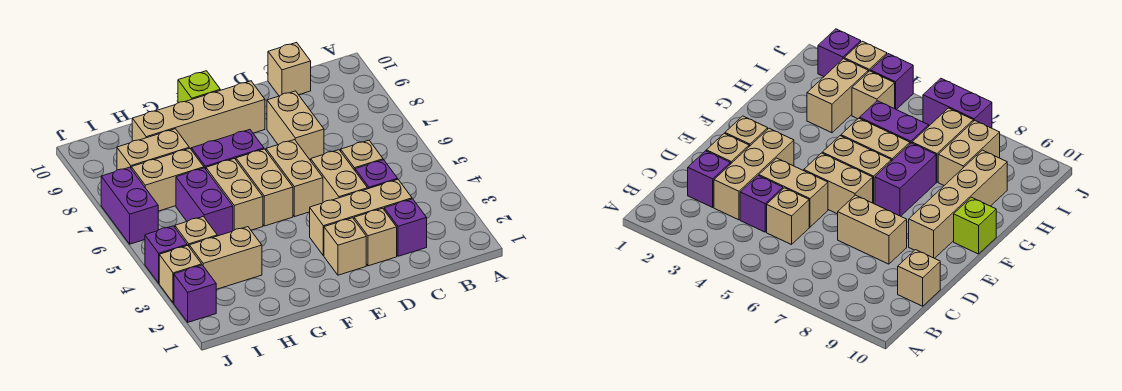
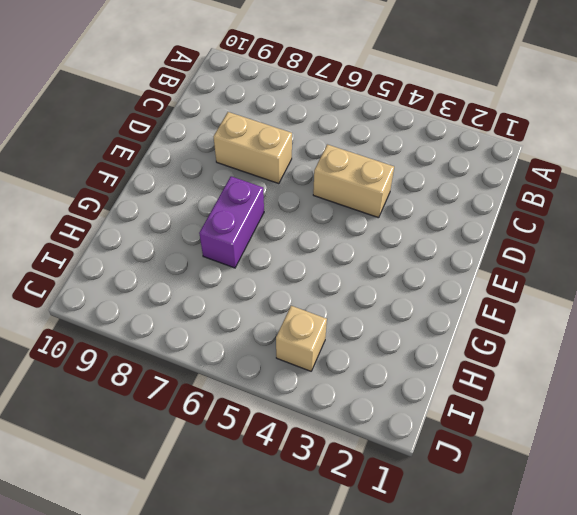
none -> purple 1x1 brick [384,199,427,256]
none -> tan 1x3 brick [310,180,412,256]
none -> purple 1x1 brick [355,160,398,189]

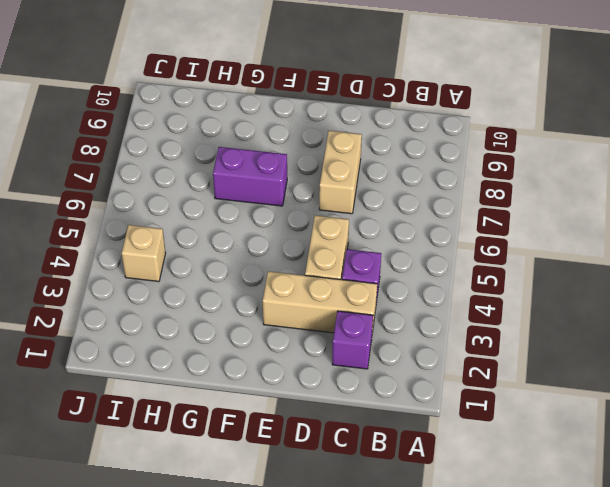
none -> tan 1x1 brick [341,140,383,170]
none -> tan 1x1 brick [268,42,311,96]
none -> tan 1x1 brick [354,208,397,266]

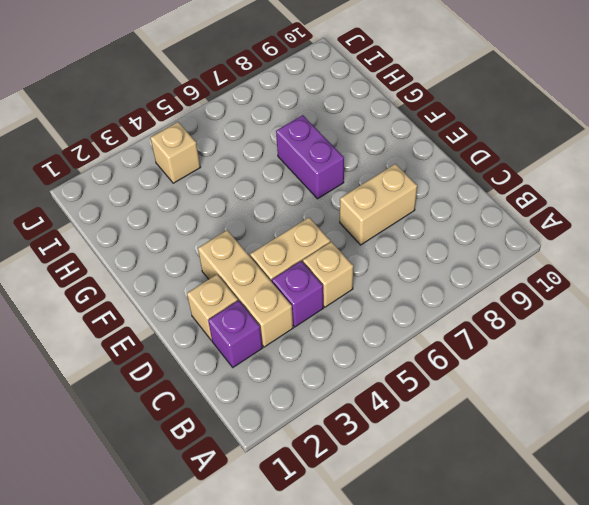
none -> tan 1x1 brick [268,42,311,96]
none -> tan 1x1 brick [324,218,366,275]
none -> tan 1x2 brick [266,140,323,217]

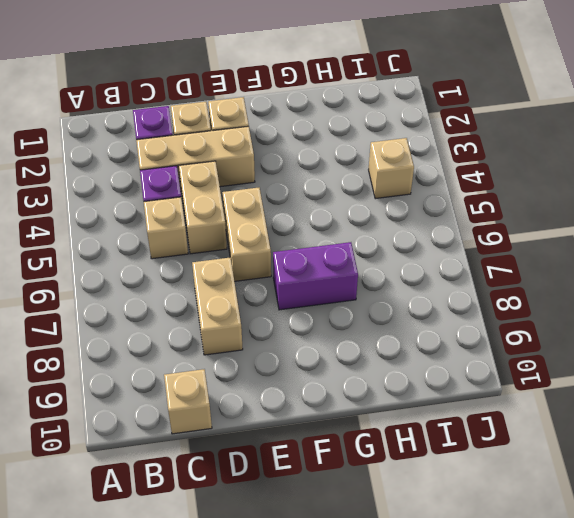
none -> tan 1x4 brick [132,81,265,149]
none -> tan 1x2 brick [236,149,293,226]
none -> lime 1x1 brick [178,71,220,103]

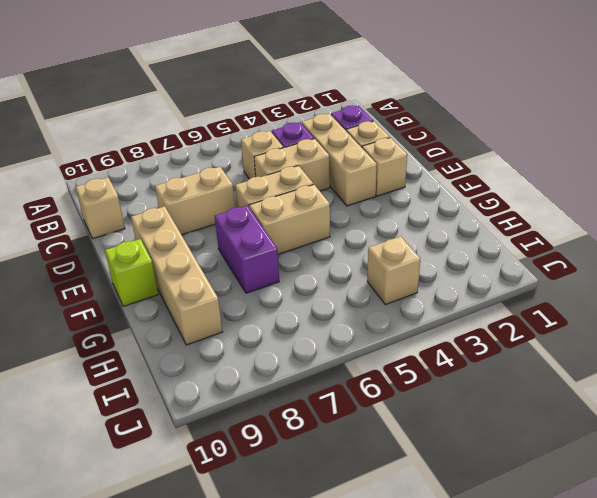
none -> tan 1x2 brick [206,159,263,231]
none -> tan 1x2 brick [189,227,262,289]
none -> purple 1x2 brick [176,168,233,236]

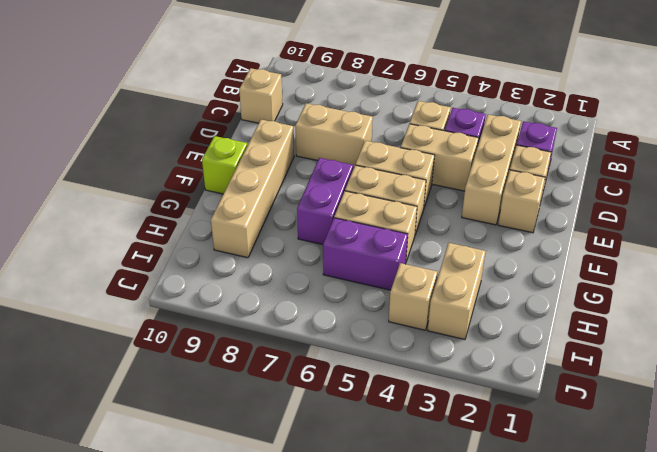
none -> tan 1x2 brick [131,148,204,211]
none -> tan 1x2 brick [117,129,189,170]
none -> purple 1x1 brick [174,265,216,322]

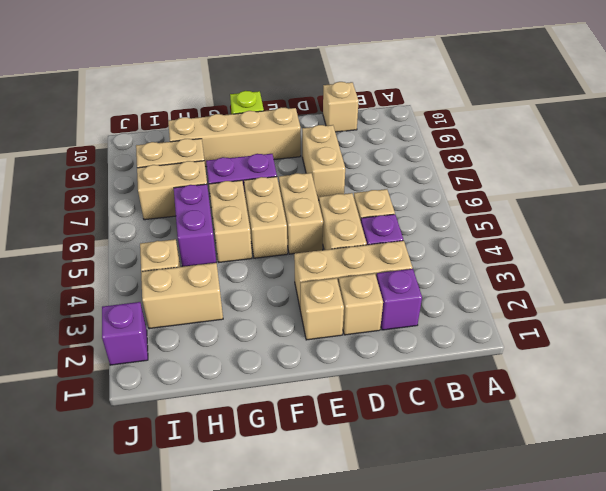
none -> tan 1x1 brick [159,245,202,303]
none -> purple 1x1 brick [145,226,187,283]
none -> purple 1x2 brick [101,167,158,244]

